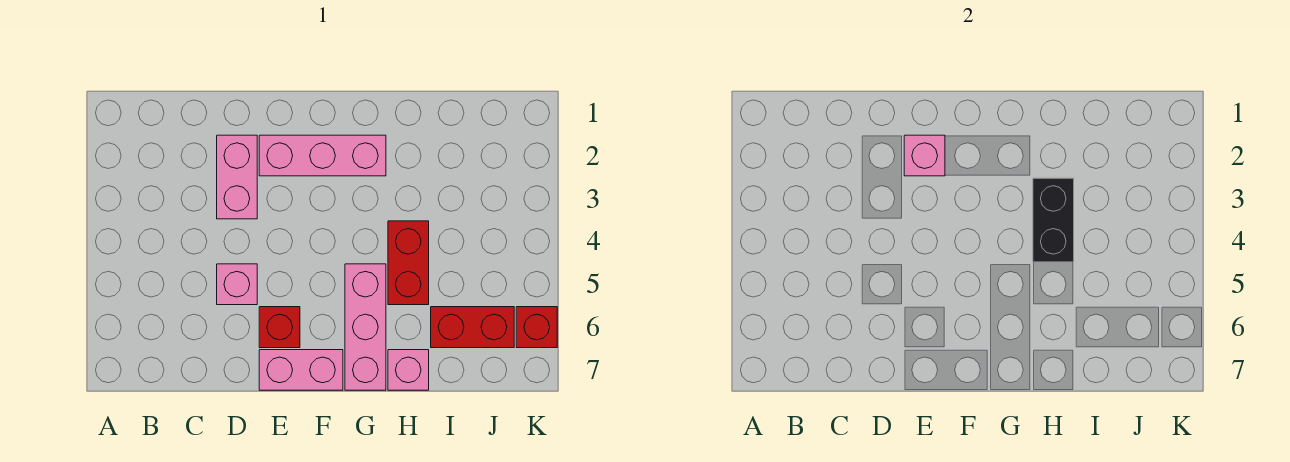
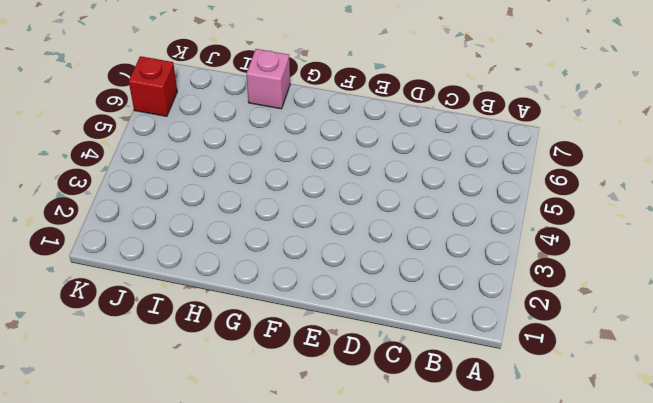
none -> pink 1x2 brick [217,135,257,219]
none -> pink 1x1 brick [217,264,257,305]
none -> pink 1x3 brick [259,135,386,176]

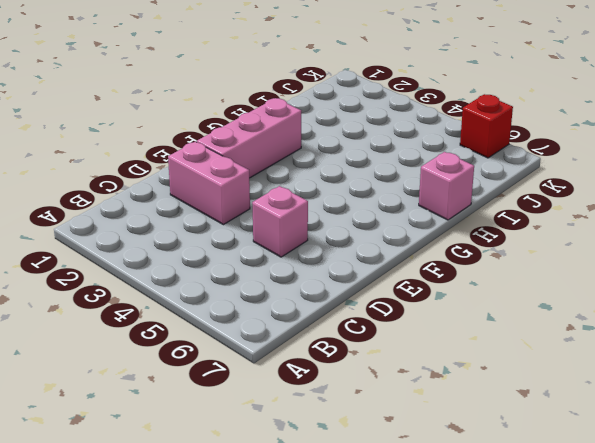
none -> red 1x1 brick [259,307,300,348]
none -> pink 1x2 brick [259,350,343,390]
none -> pink 1x3 brick [345,264,386,390]

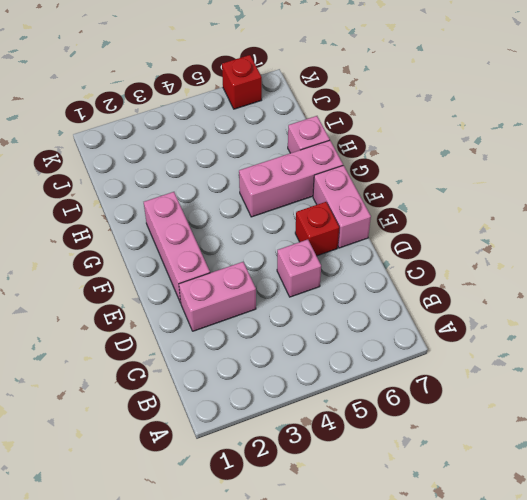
none -> red 1x2 brick [388,221,429,305]
none -> red 1x2 brick [431,307,514,348]
none -> pink 1x1 brick [904,135,945,176]

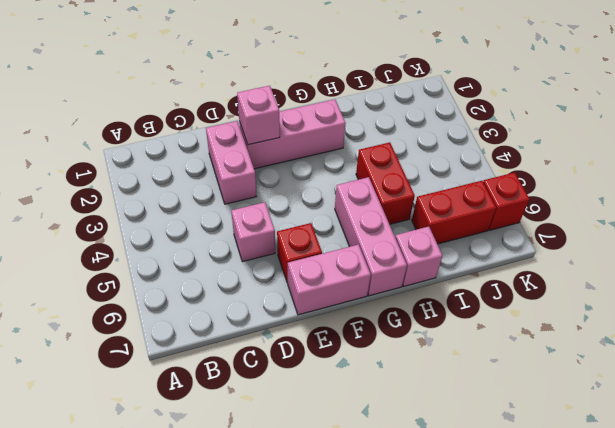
none -> black 1x2 brick [1033,178,1074,262]

